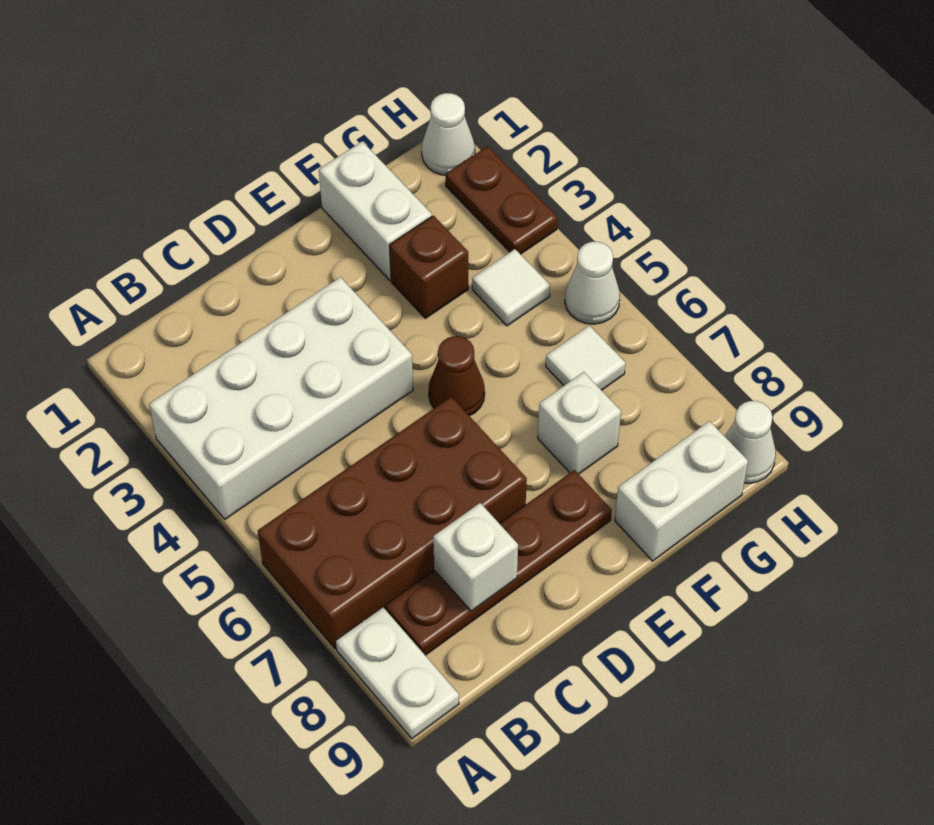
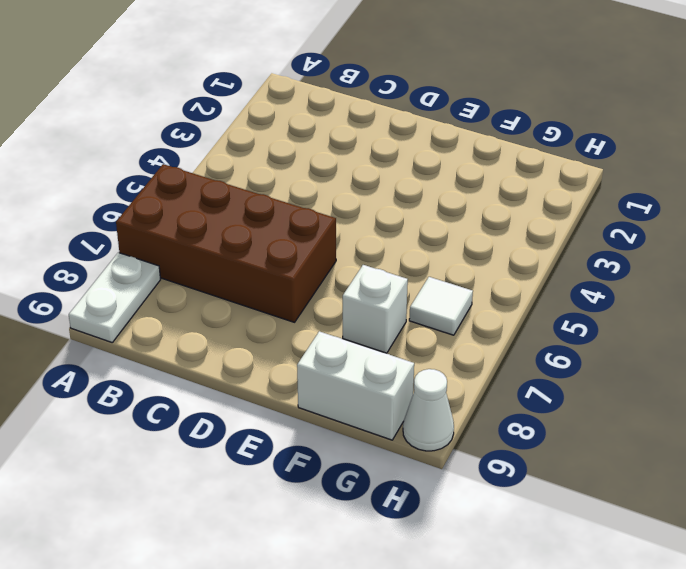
none -> white 2x4 brick [149,277,413,519]
none -> brown 1x4 plate [385,470,612,655]
none -> brown 1x1 cone [429,336,485,416]

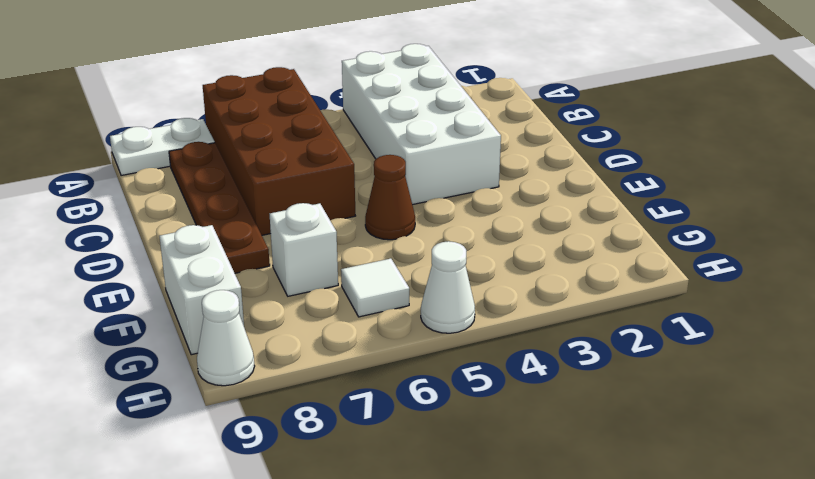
none -> white 1x2 brick [319,142,432,280]
none -> brown 1x1 brick [390,216,468,318]
none -> white 1x1 tile [472,249,550,326]

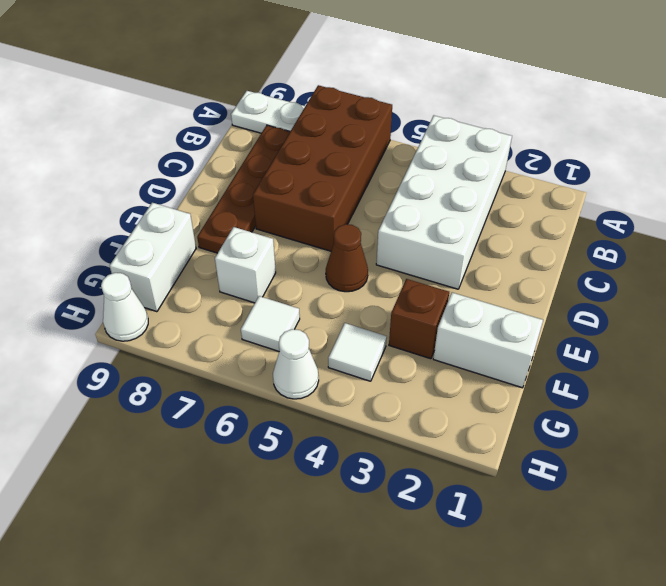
none -> white 1x1 cone [422,93,475,175]
none -> brown 1x2 plate [446,146,558,254]
none -> white 1x1 brick [433,503,518,611]

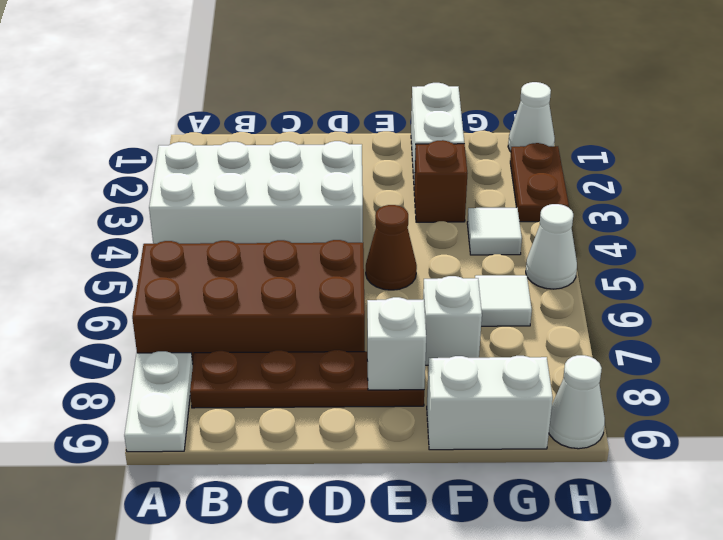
white 1x1 brick [367,297,426,390] -> white 1x1 brick moved to [433,503,518,611]

